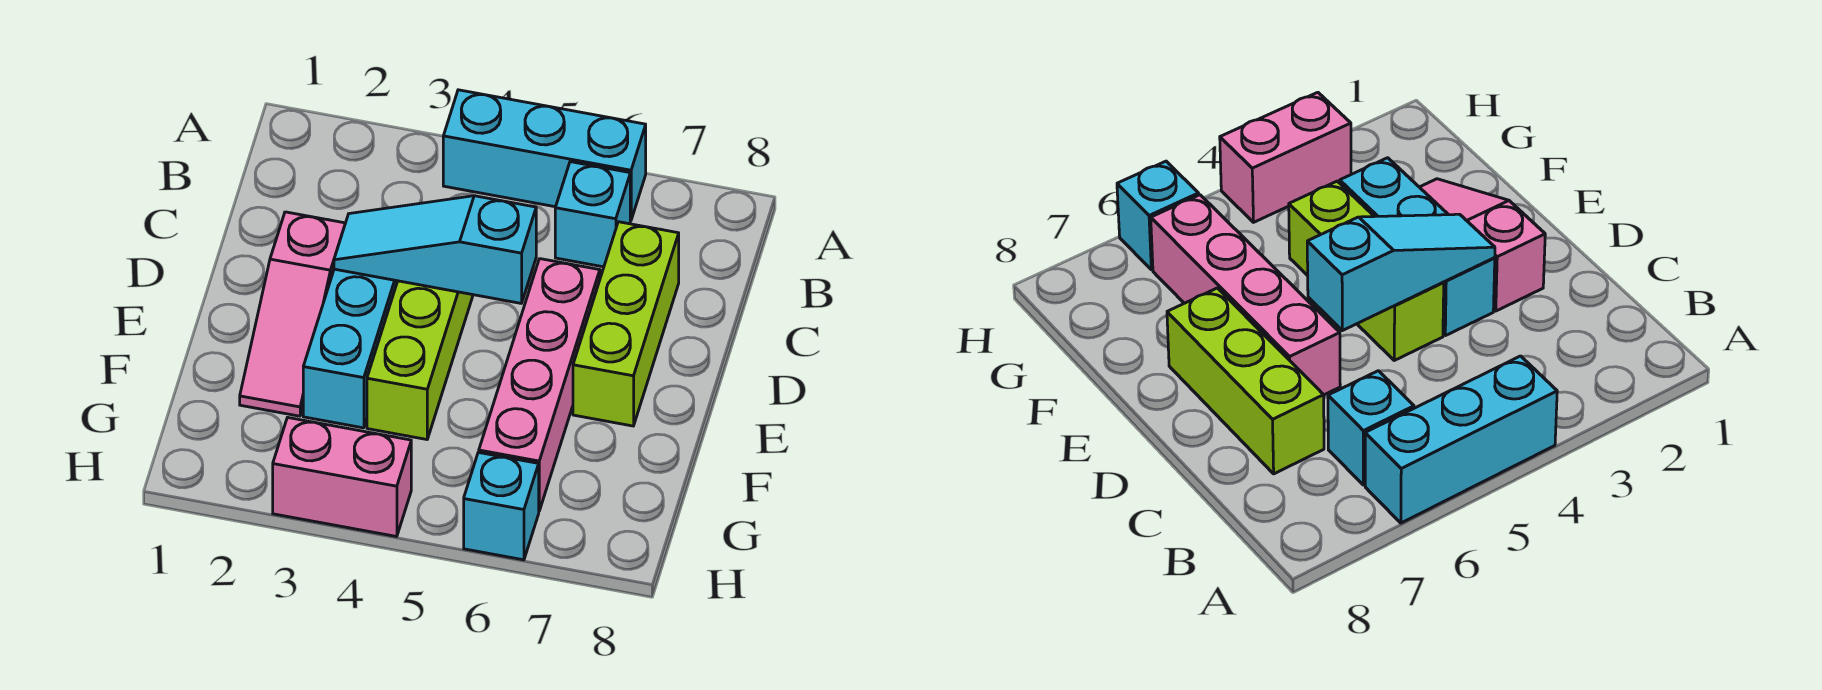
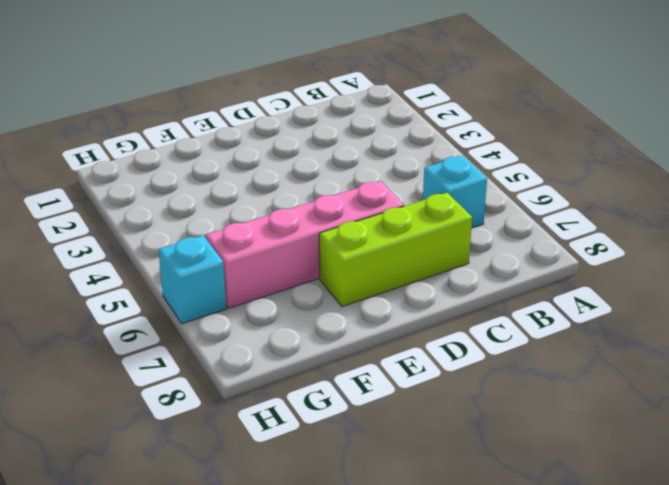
none -> cyan 1x3 brick [443,90,646,221]
none -> pink 1x3 slope [240,212,345,416]

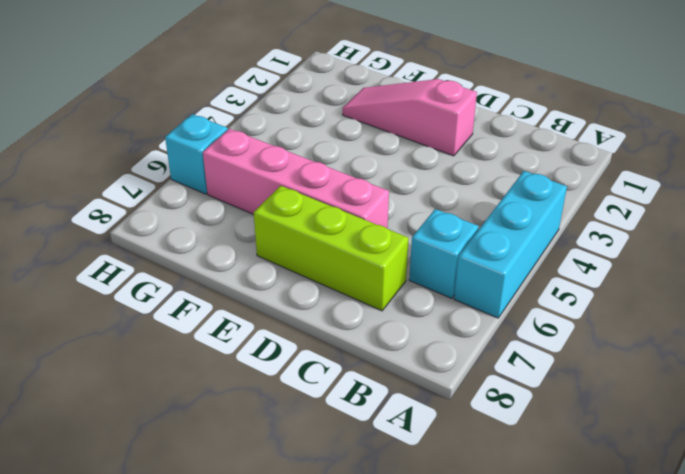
none -> cyan 1x3 brick [303,269,397,428]
none -> lime 1x3 brick [367,281,473,439]

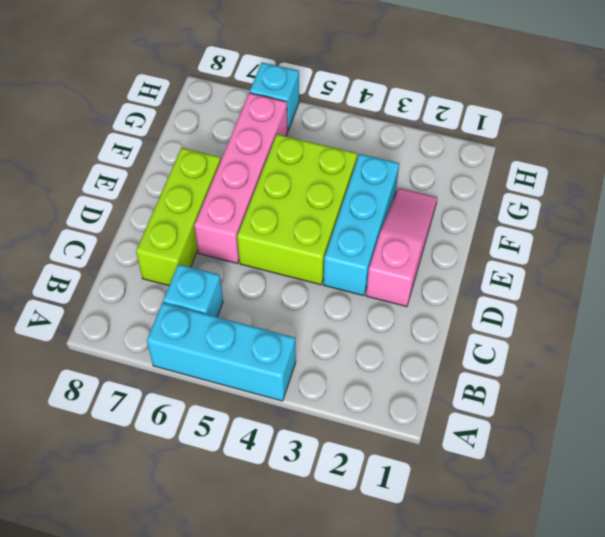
lime 2x3 brick [237,134,357,285] -> lime 1x3 brick [367,281,473,439]
none -> pink 1x2 brick [273,417,411,537]
none -> cyan 1x3 slope [334,196,536,303]

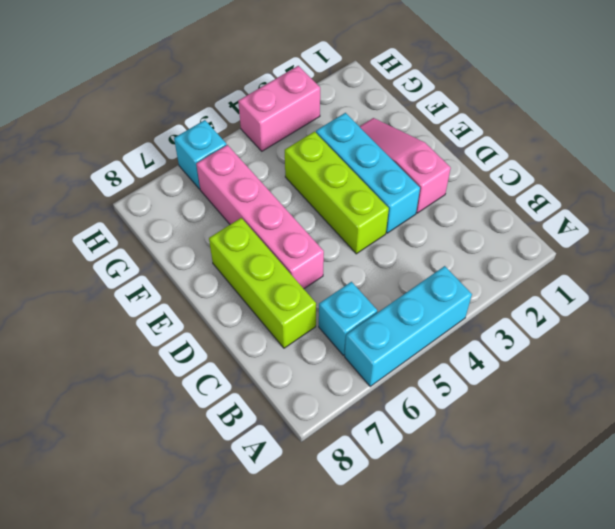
none -> cyan 1x3 slope [334,196,536,303]

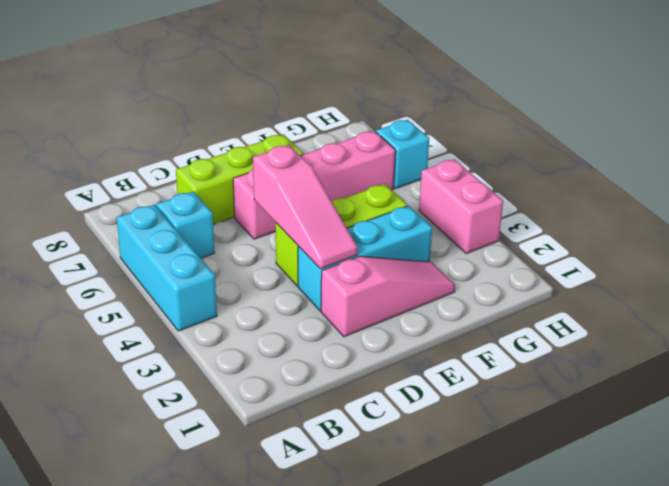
pink 1x3 slope [253,145,358,269] -> cyan 1x3 slope [334,196,536,303]

